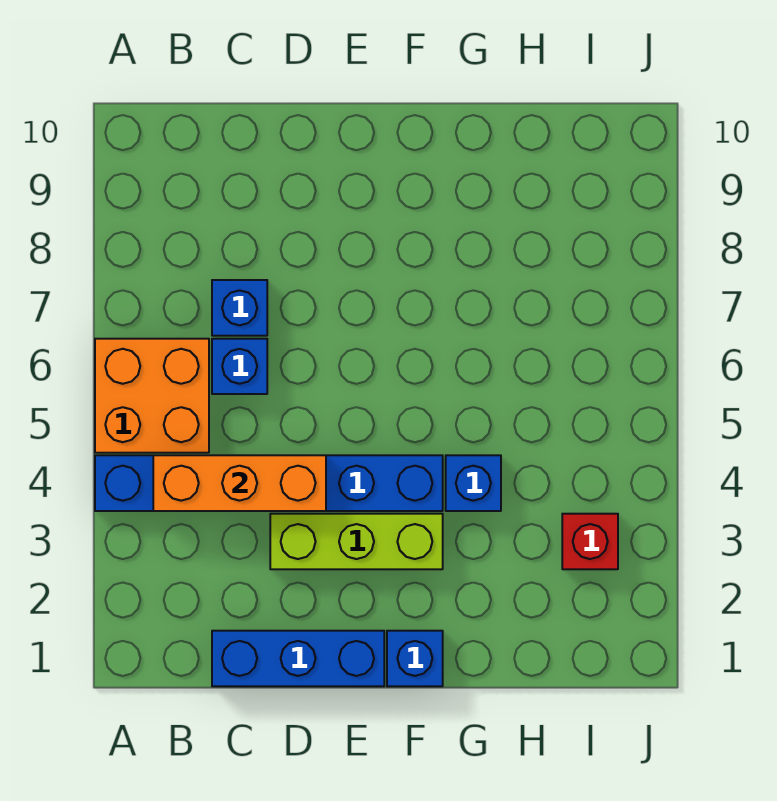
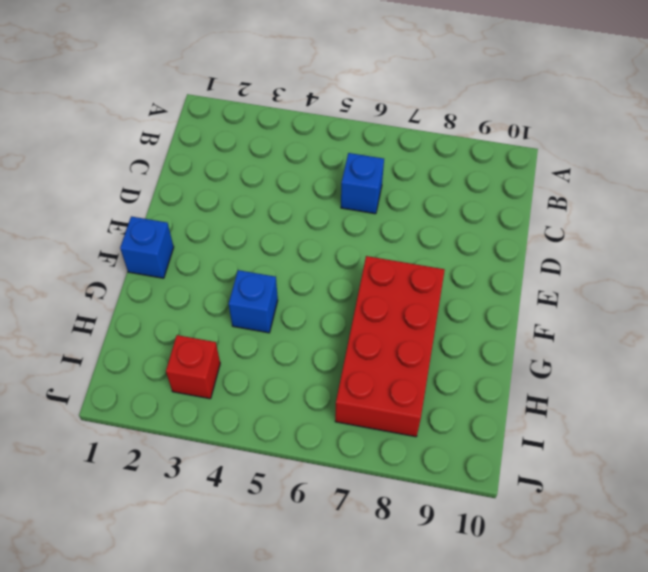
red 2x4 brick [335,256,445,437] -> none
none -> blue 1x6 brick [95,455,443,511]
none -> orange 2x2 brick [95,339,209,453]

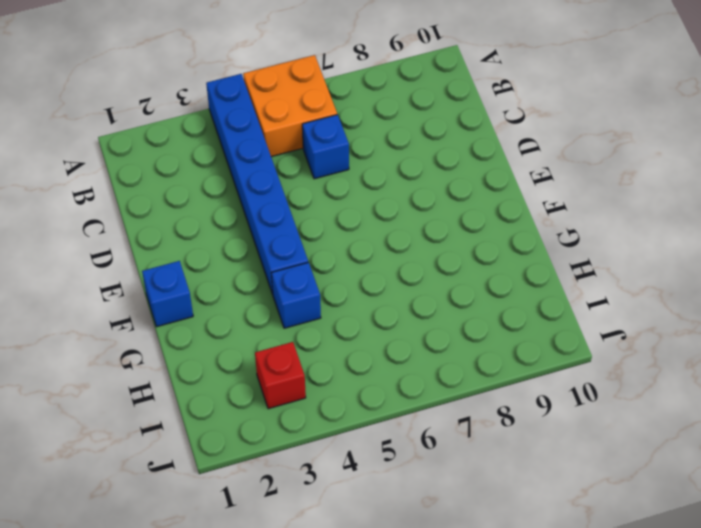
none -> blue 1x3 brick [212,631,384,686]
none -> blue 1x1 brick [212,280,267,336]

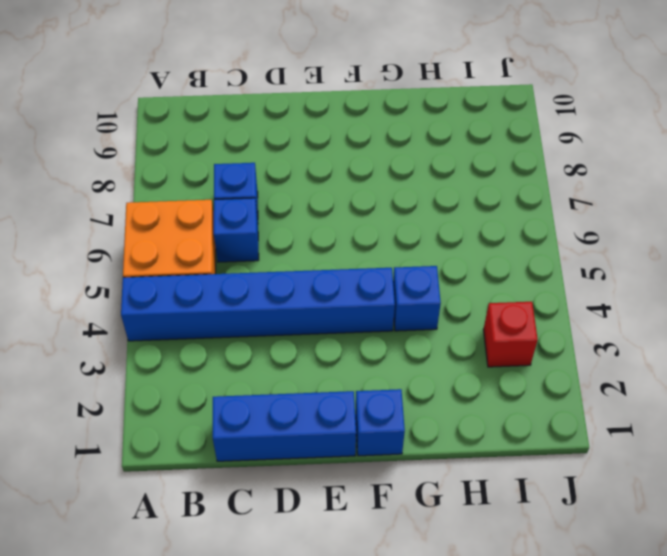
none -> lime 1x3 brick [270,514,443,569]
none -> orange 1x3 brick [153,455,326,511]

